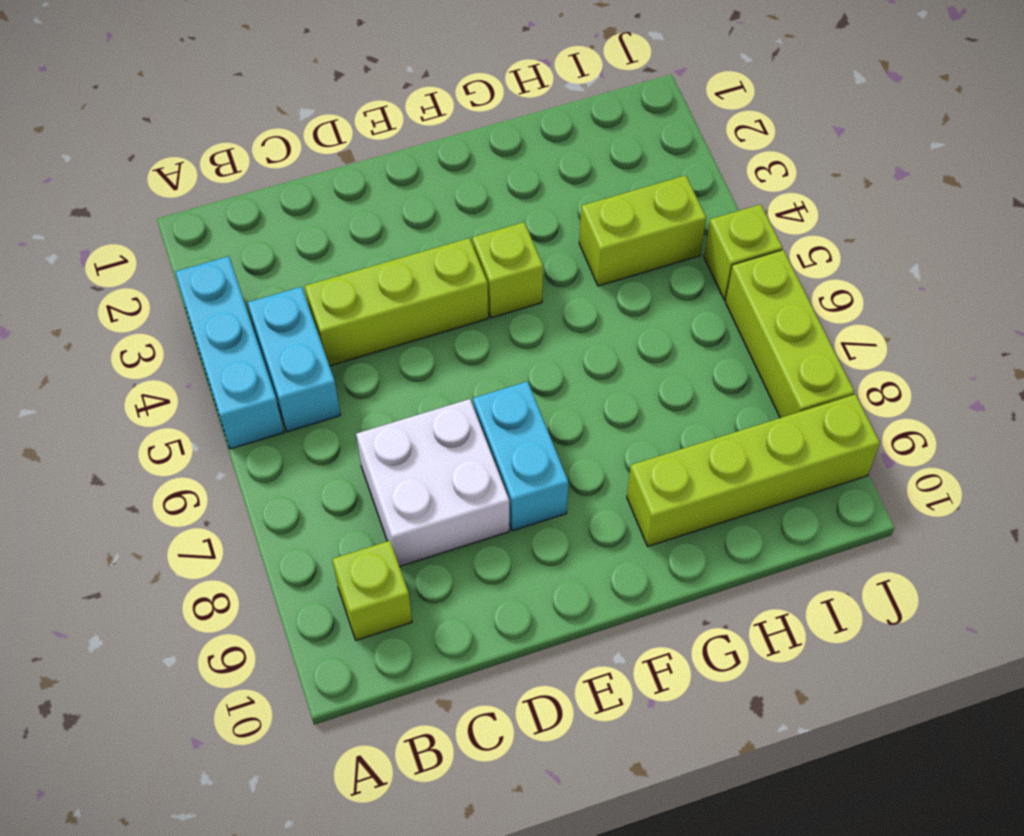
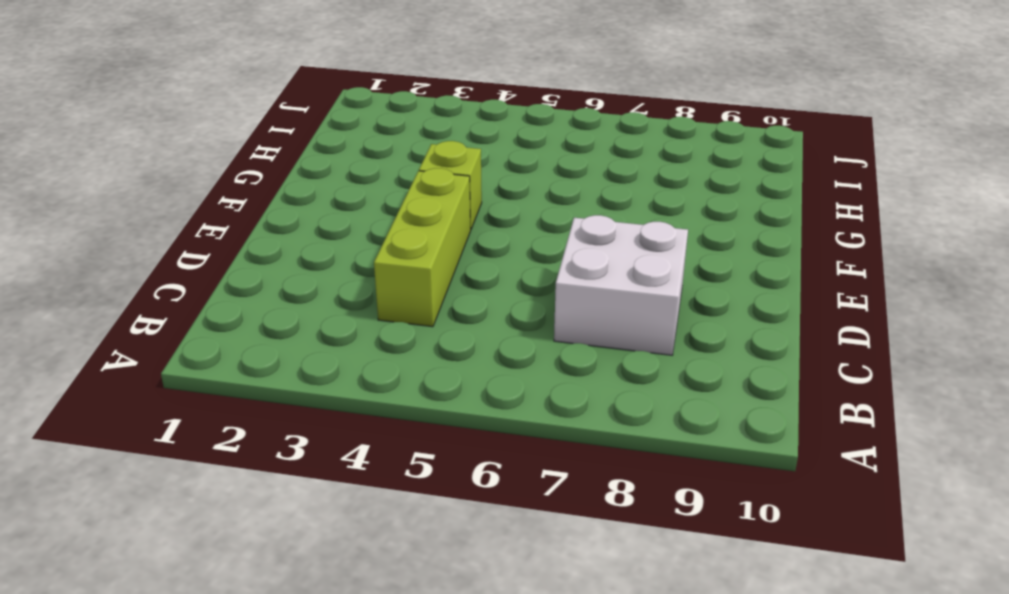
none -> cyan 1x3 brick [175,256,284,449]
none -> cyan 1x2 brick [248,287,340,432]

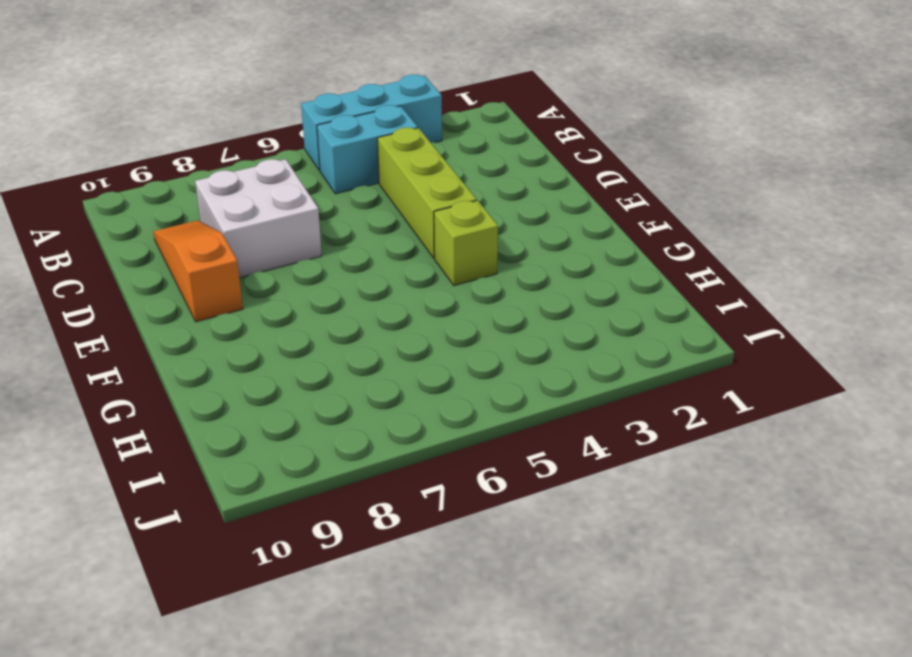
orange 1x3 slope [153,220,243,322] -> none
none -> lime 1x1 brick [332,541,412,640]
none -> cyan 1x2 brick [473,382,568,531]

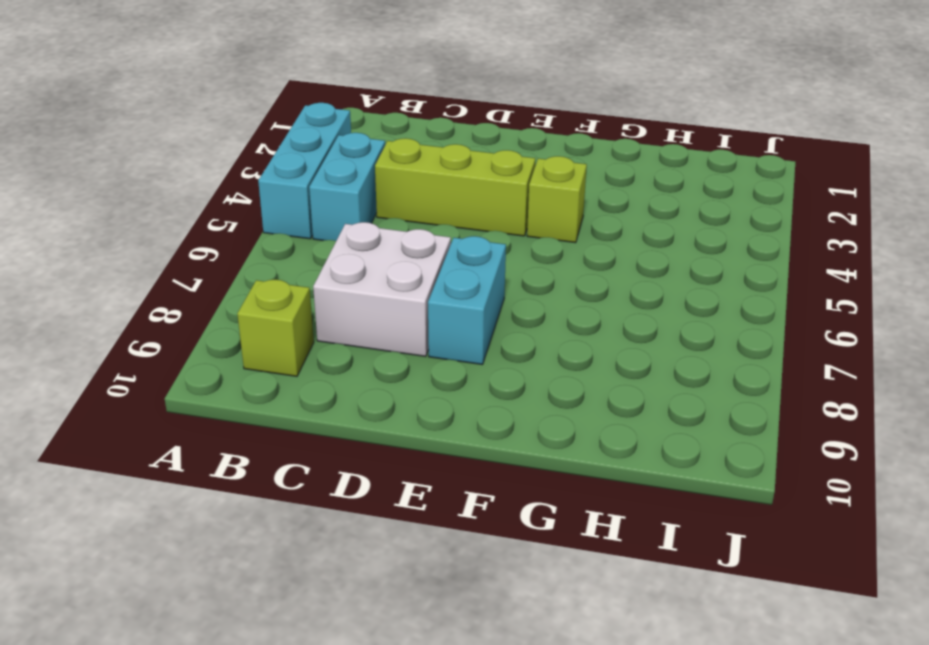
none -> lime 1x4 brick [627,394,880,546]
none -> lime 1x2 brick [579,175,706,286]

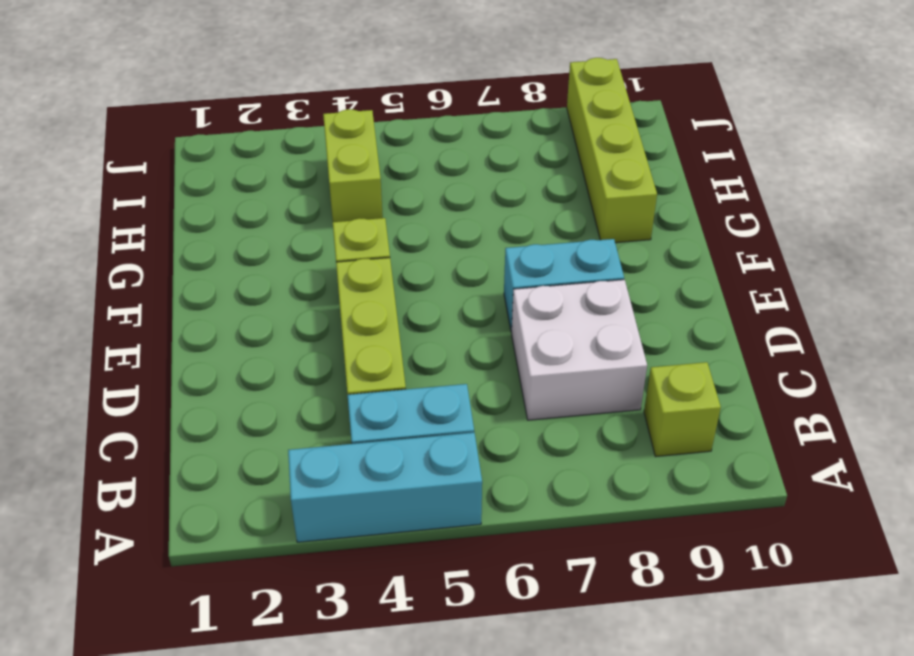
none -> lime 1x1 brick [704,204,782,300]
none -> lime 1x3 brick [725,250,854,418]

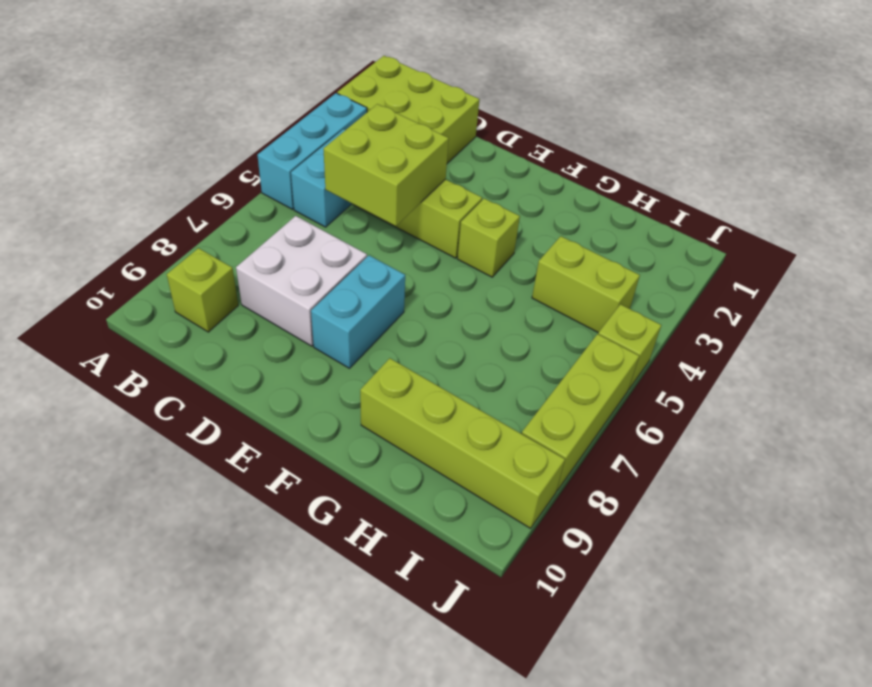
lime 2x3 brick [337,56,480,163] -> none
lime 2x2 brick [323,104,449,226] -> none

